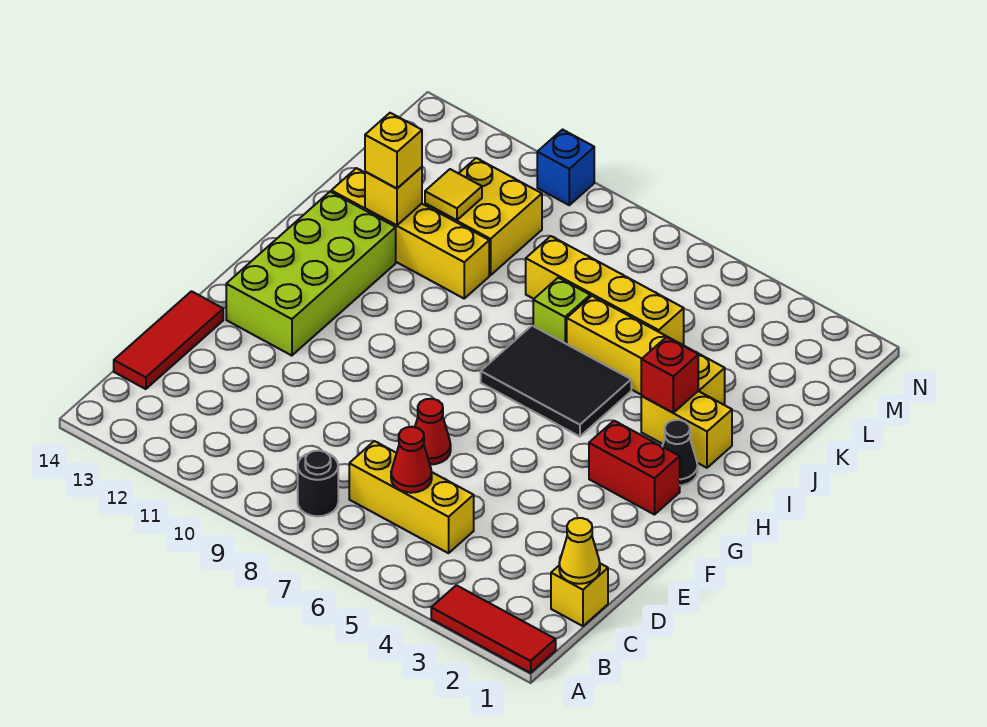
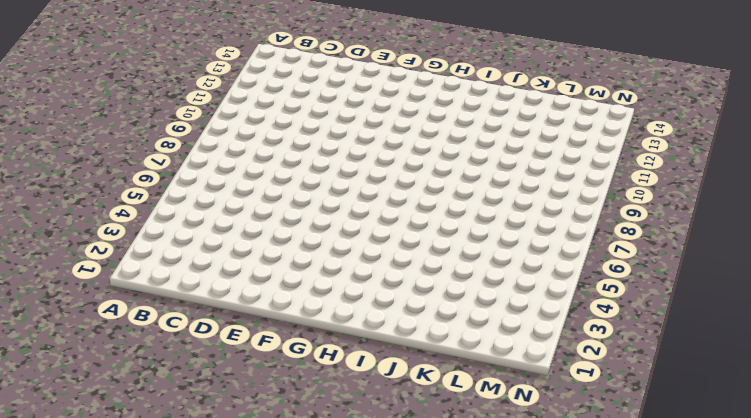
none -> red 1x3 tile [431,585,556,673]
none -> black 1x1 round brick [298,451,338,516]
none -> yellow 1x1 brick [551,564,608,626]

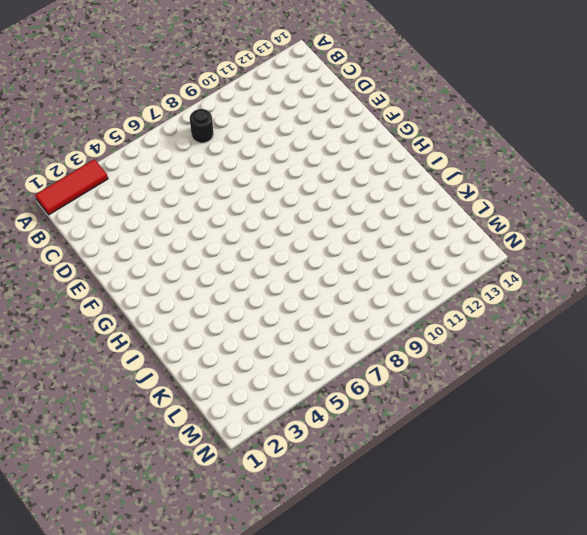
none -> yellow 1x1 brick [551,564,608,626]
none -> yellow 1x3 brick [349,441,474,553]
none -> red 1x3 tile [114,291,223,389]

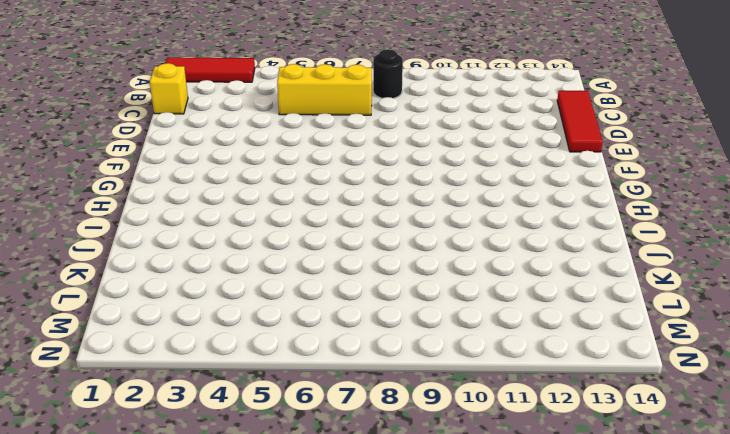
none -> red 1x1 cone [415,399,451,465]
none -> lime 2x4 brick [226,192,396,356]
none -> red 1x2 brick [589,421,680,515]

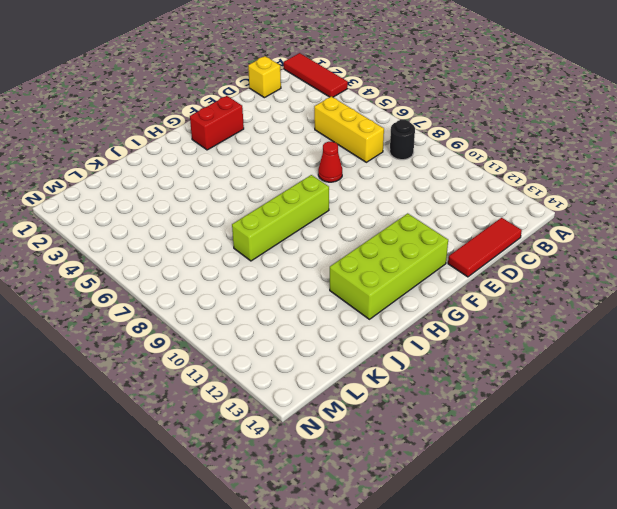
red 1x2 brick [190,96,244,150] -> red 1x2 brick turned to [589,421,680,515]
lime 1x4 brick [232,175,329,261] -> none
none -> black 1x1 cone [662,420,698,485]
none -> black 2x3 tile [481,326,631,437]
none -> yellow 1x2 brick [641,391,732,468]

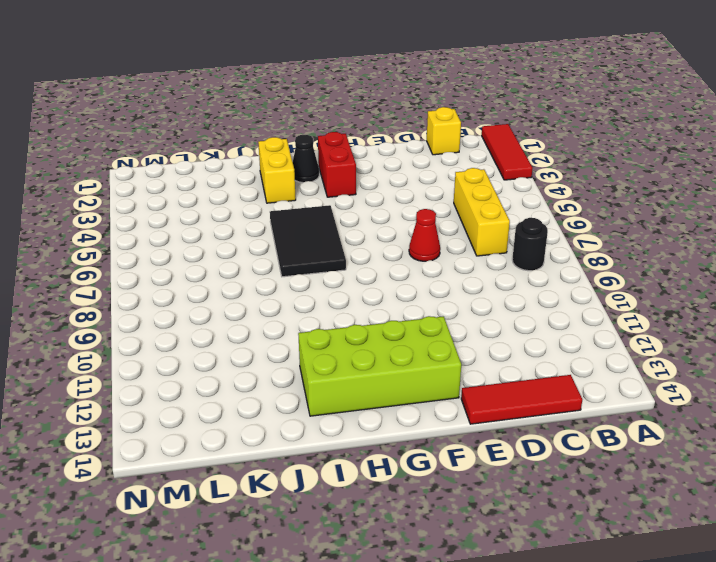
none -> yellow 1x4 brick [567,296,725,405]
none -> lime 1x1 brick [533,278,590,344]
none -> yellow 1x4 brick [331,168,489,298]

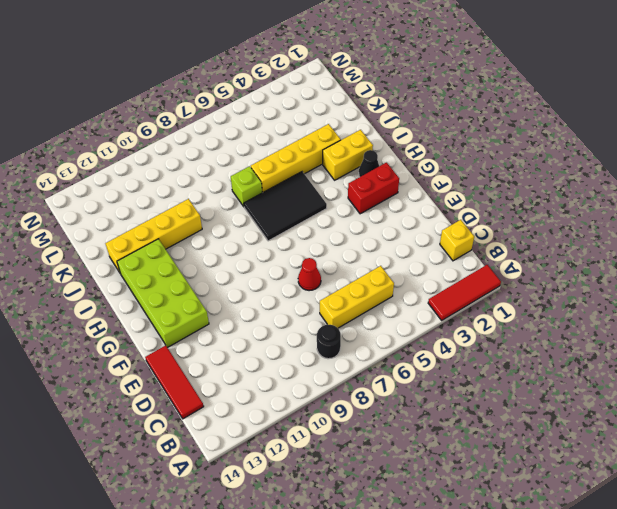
none -> yellow 1x4 brick [526,236,684,345]
none -> yellow 2x2 brick [425,158,542,275]
none -> blue 1x1 brick [537,130,594,205]

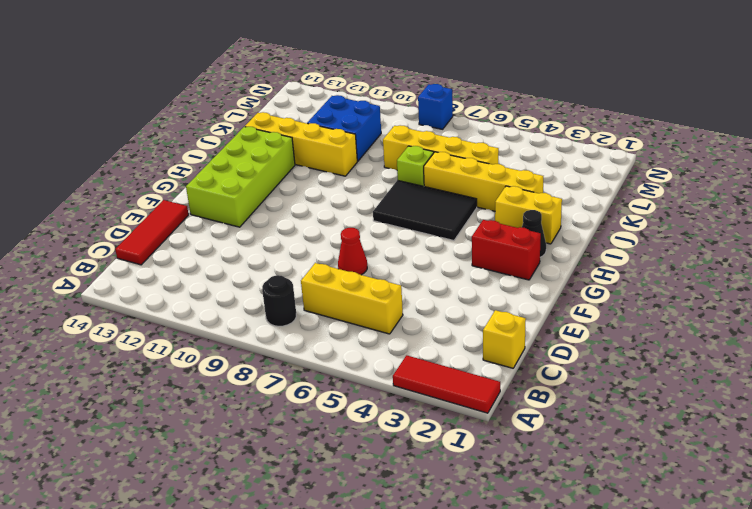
blue 2x2 brick [307,95,381,161] -> yellow 2x2 brick [425,158,542,275]
blue 1x1 brick [418,84,453,129] -> blue 1x1 brick moved to [537,130,594,205]
none -> yellow 1x1 cone [559,518,600,584]
none -> red 1x1 cone [391,427,432,493]
none -> red 1x1 brick [641,337,698,413]

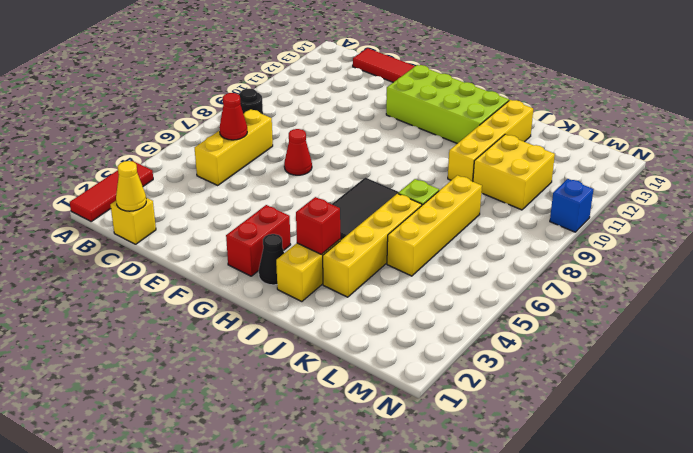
none -> yellow 1x1 brick [365,167,422,225]
none -> yellow 1x1 tile [425,169,482,220]
none -> yellow 1x1 brick [365,113,422,189]

